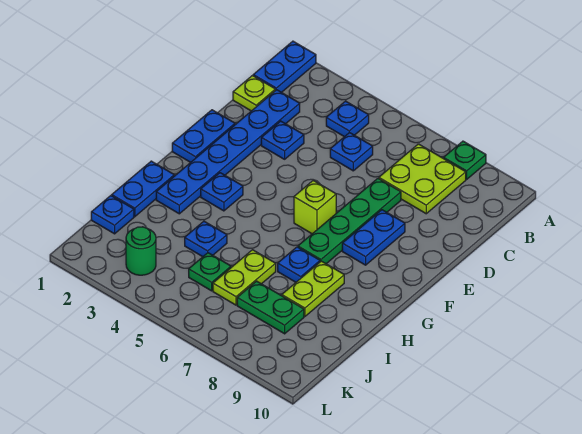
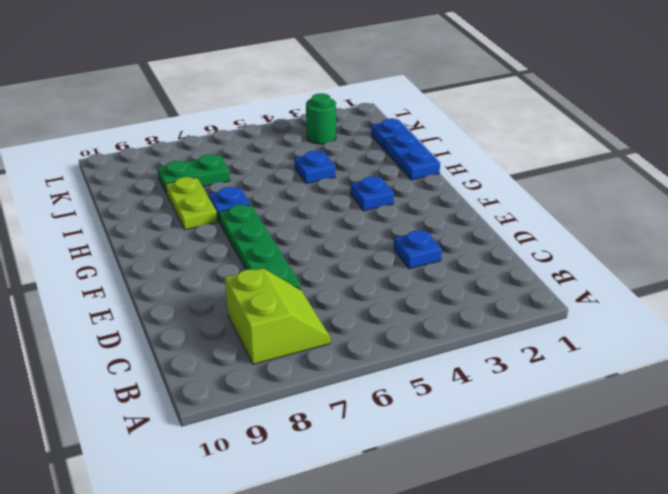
lime 2x2 slope [225,268,330,364] -> lime 2x2 plate [379,144,466,214]
none -> blue 1x2 plate [253,41,316,92]
none -> green 1x1 plate [444,141,486,179]
none -> blue 1x1 plate [326,101,369,137]

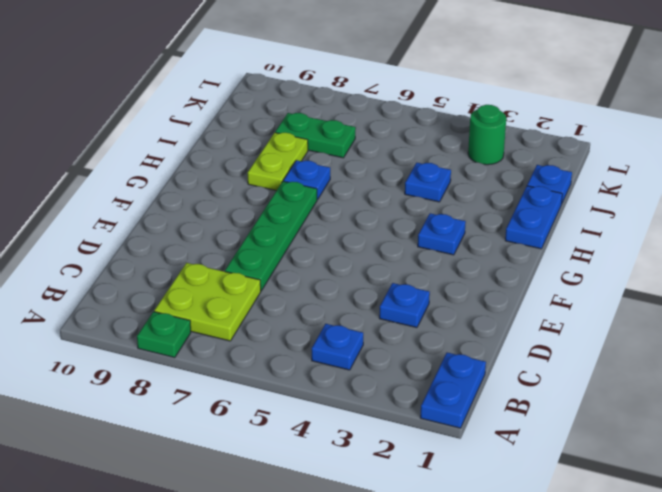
none -> lime 1x1 plate [233,76,275,111]
none -> blue 1x6 plate [156,90,300,214]
none -> blue 1x1 plate [330,133,373,171]

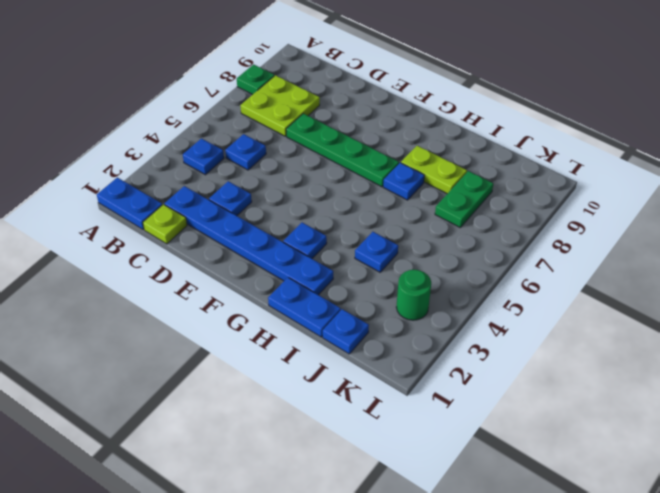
none -> blue 1x2 plate [172,110,235,162]
none -> blue 1x2 plate [342,210,405,265]
none -> lime 1x1 brick [294,180,336,234]

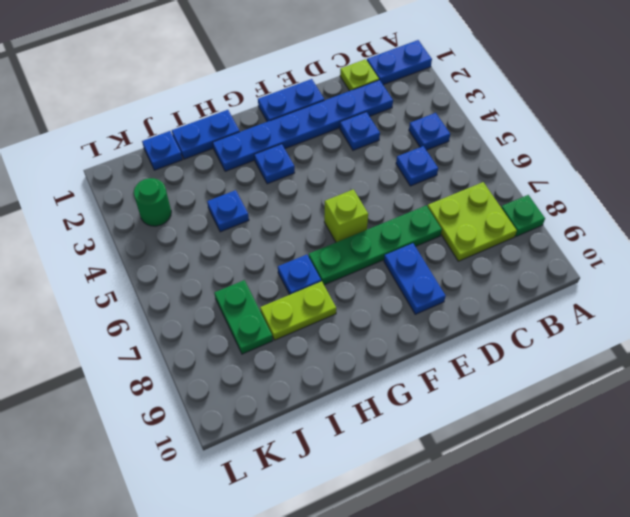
blue 1x2 plate [384,243,446,314] -> blue 1x2 plate turned to [342,210,405,265]
none -> lime 1x2 plate [213,250,276,305]
none -> green 1x1 plate [189,253,231,291]

